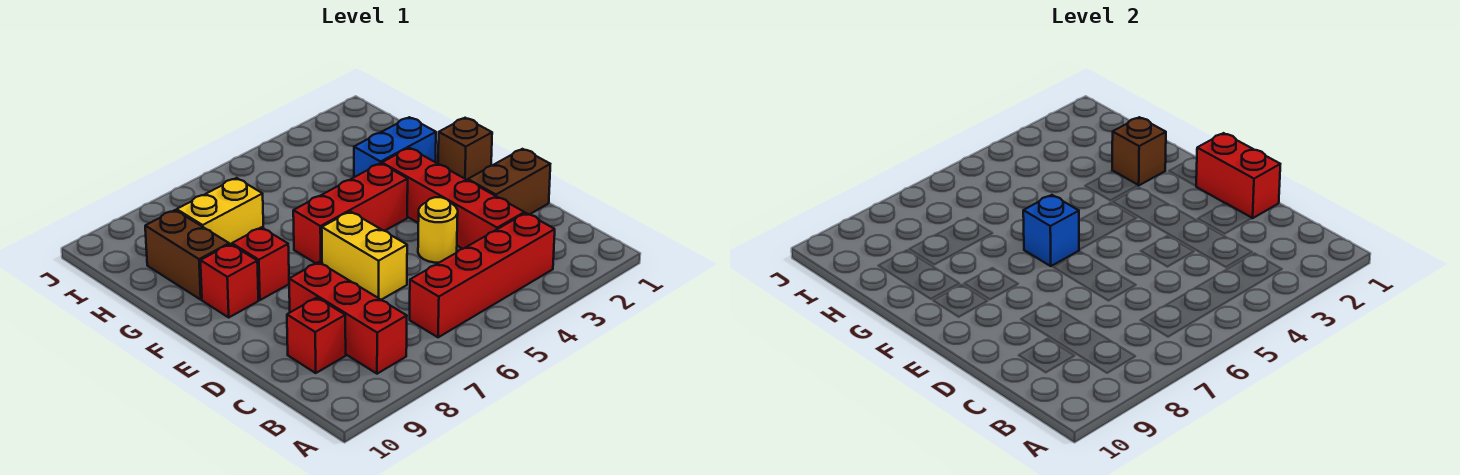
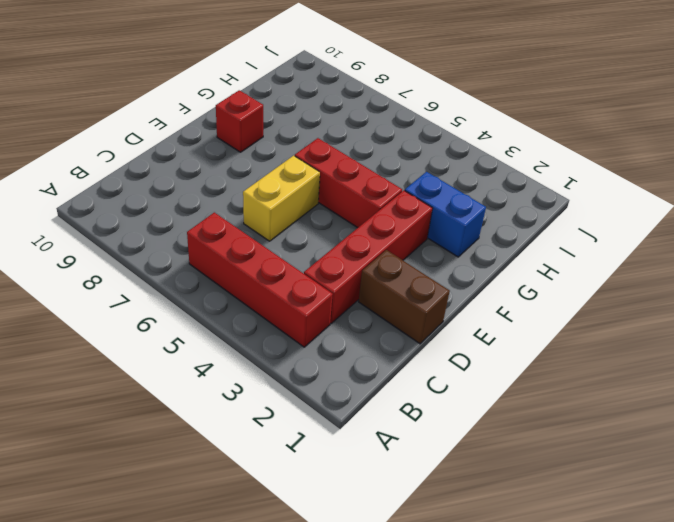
none -> red 1x3 brick [289,262,407,374]
none -> red 1x1 brick [287,298,346,373]
none -> yellow 1x1 round brick [418,197,458,263]

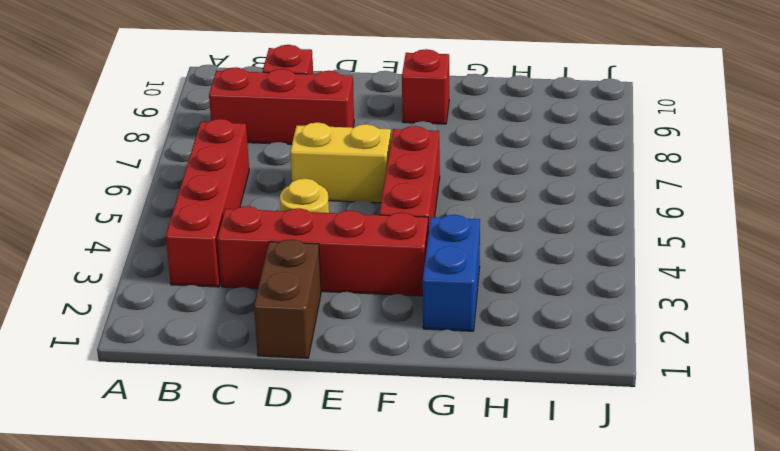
none -> brown 1x1 brick [438,118,492,180]
none -> red 1x1 brick [232,227,289,300]
none -> brown 1x2 brick [145,210,229,299]

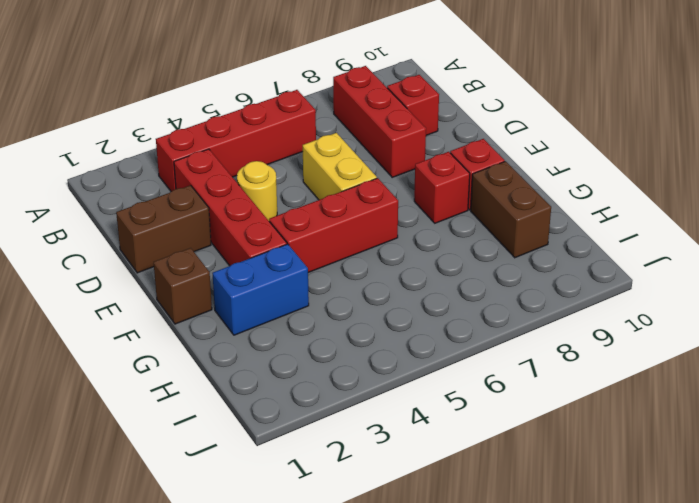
none -> yellow 1x2 brick [177,178,263,245]
none -> red 1x2 brick [1196,133,1280,218]
none -> blue 1x1 brick [1023,195,1079,266]

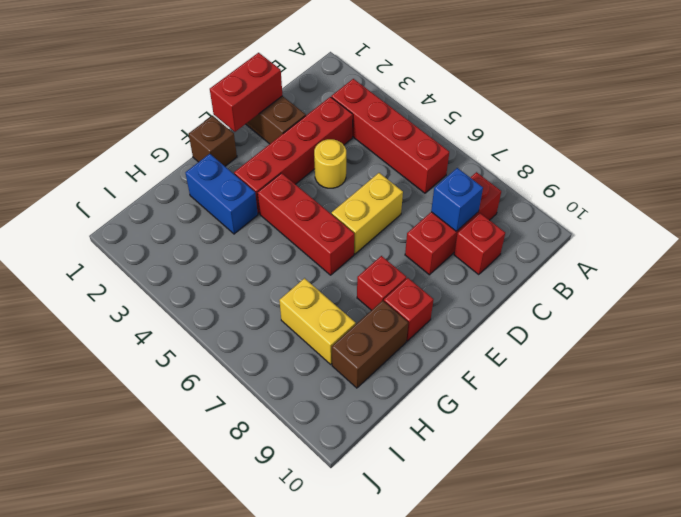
blue 1x1 brick [431,168,483,231] -> blue 1x1 brick moved to [1023,195,1079,266]
none -> brown 1x1 brick [1112,117,1166,185]

